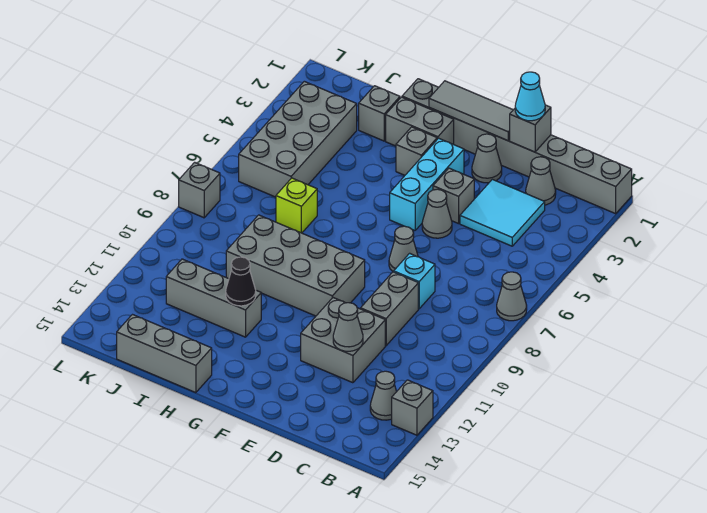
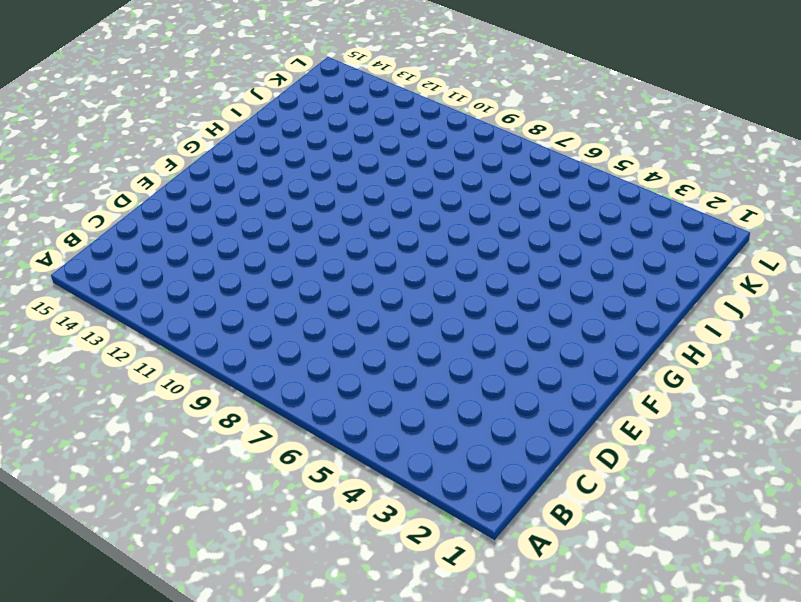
none -> grey 1x8 brick [402,79,632,214]
none -> grey 1x1 cone [497,272,527,321]
none -> grey 1x1 brick [392,380,433,435]

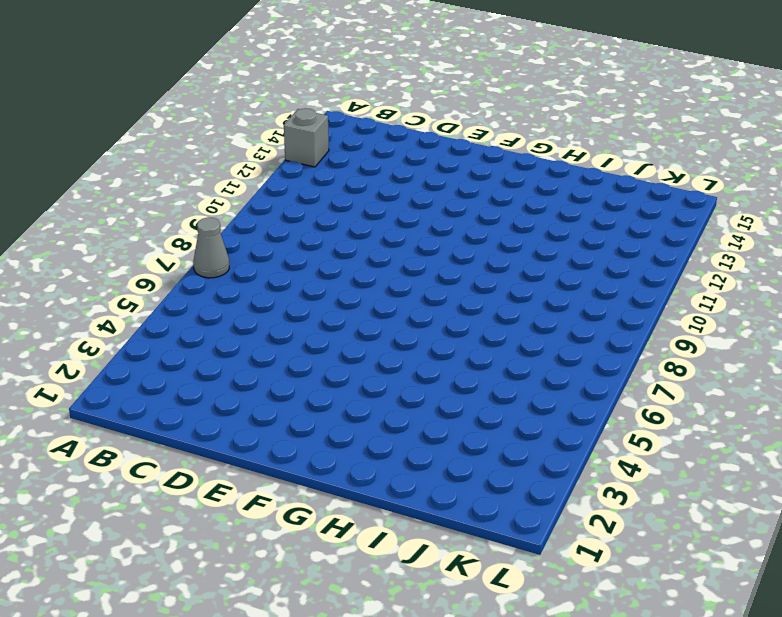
none -> grey 1x8 brick [402,79,632,214]
none -> grey 1x1 cone [370,371,397,420]
none -> grey 1x1 cone [526,157,556,205]

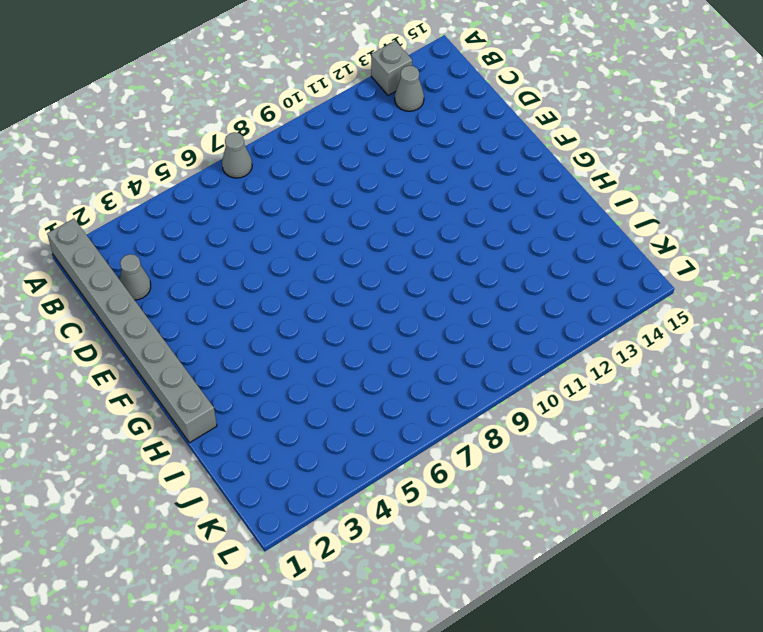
none -> cyan 2x2 tile [460,179,545,246]
none -> cyan 1x1 brick [394,253,435,309]
none -> grey 1x2 brick [361,272,418,346]

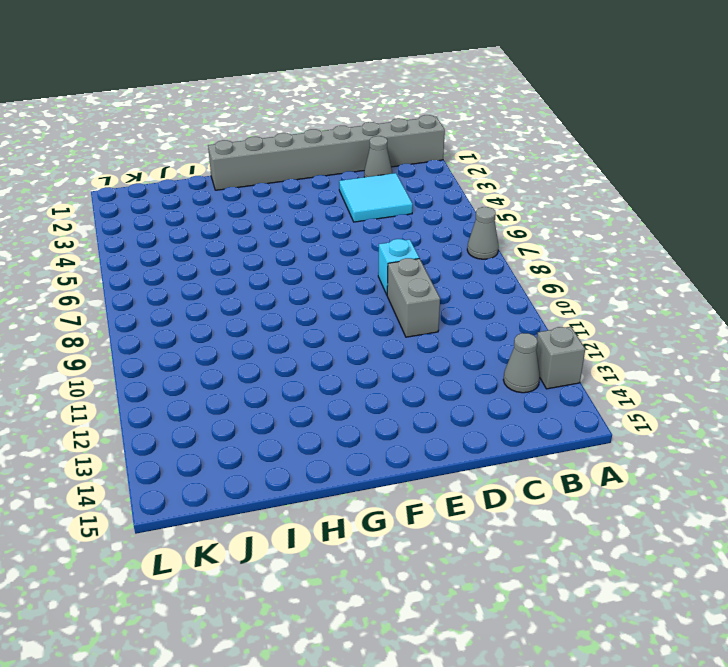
none -> grey 2x2 brick [301,298,385,383]
none -> grey 1x1 cone [472,134,502,183]
none -> grey 1x1 brick [433,168,474,224]

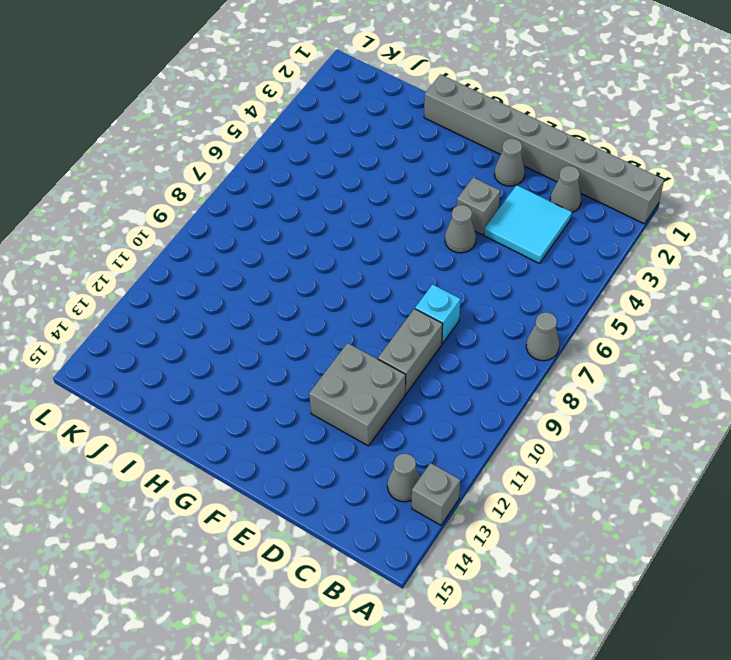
none -> grey 1x1 cone [389,226,418,272]
none -> cyan 1x3 brick [390,138,464,231]
none -> grey 2x4 brick [226,215,365,316]

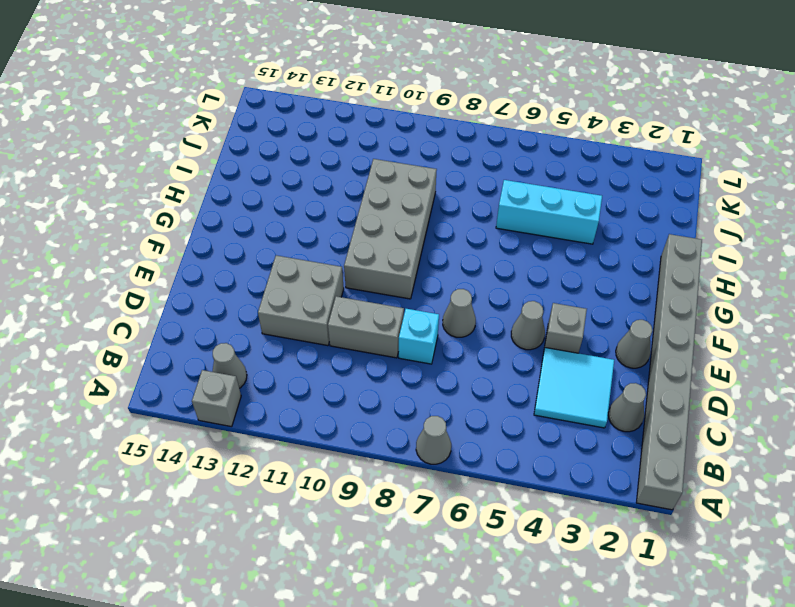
cyan 1x3 brick [496,180,602,244] -> cyan 1x3 brick moved to [390,138,464,231]
none -> grey 1x2 brick [386,97,454,146]
none -> grey 1x1 brick [396,127,437,175]
none -> grey 1x3 brick [166,259,261,337]

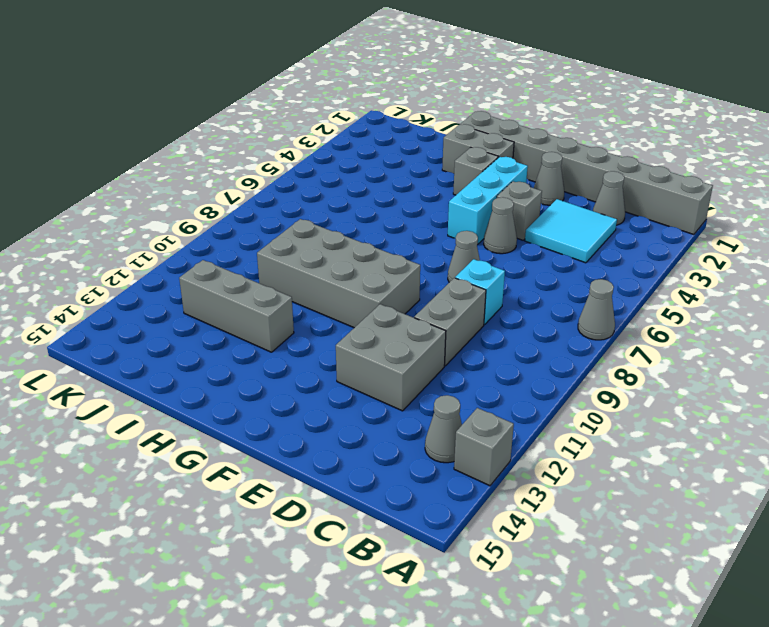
none -> grey 1x3 brick [117,315,212,393]
none -> grey 1x1 brick [359,86,400,141]
none -> lime 1x1 brick [276,178,317,233]

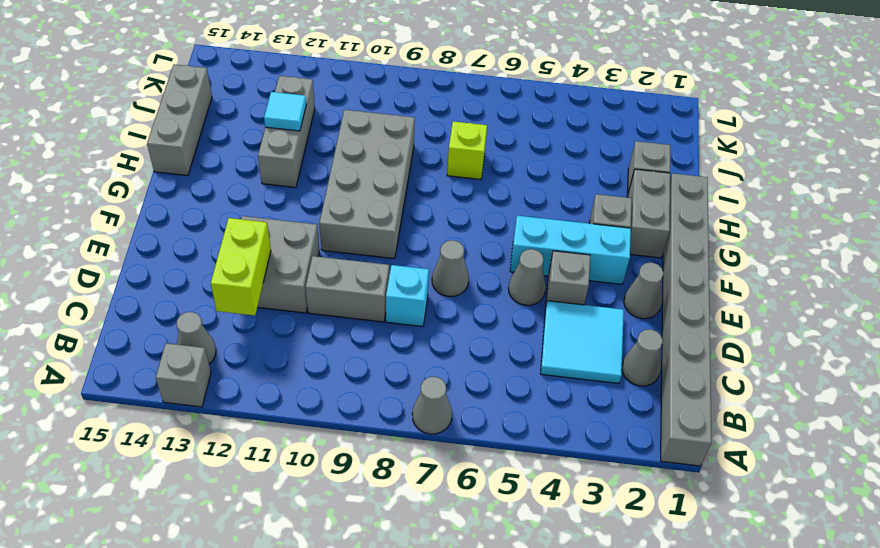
lime 1x2 brick [211,218,271,316] -> grey 1x1 cone [333,303,363,351]
cyan 1x1 tile [264,92,306,131] -> none
none -> grey 2x4 brick [239,81,357,197]
none -> grey 1x1 brick [179,162,220,218]
none -> grey 1x1 brick [510,105,551,152]

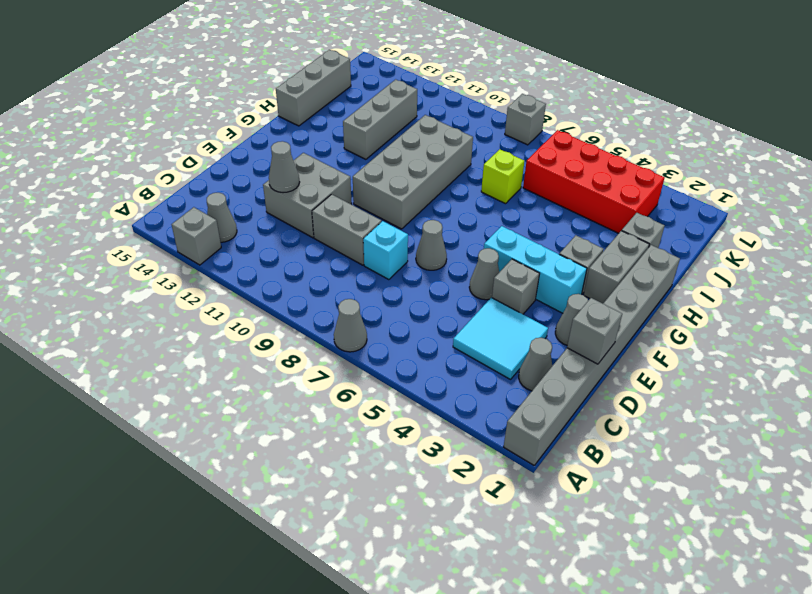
red 2x4 brick [523,130,665,233] -> grey 2x4 brick [239,81,357,197]
none -> grey 1x3 tile [429,81,513,141]
none -> black 1x1 cone [226,257,256,306]
none -> cyan 1x1 cone [515,72,545,121]

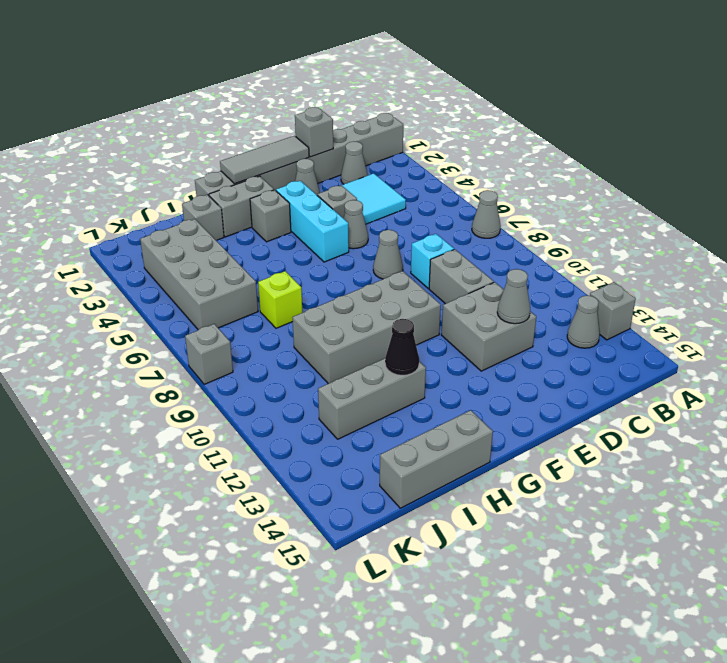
none -> cyan 1x1 cone [515,72,545,121]

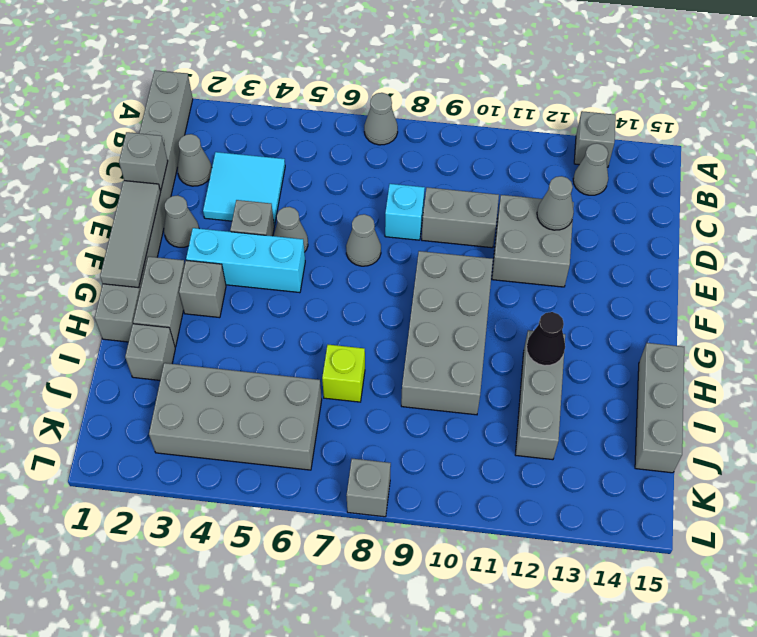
none -> cyan 1x1 cone [515,72,545,121]

